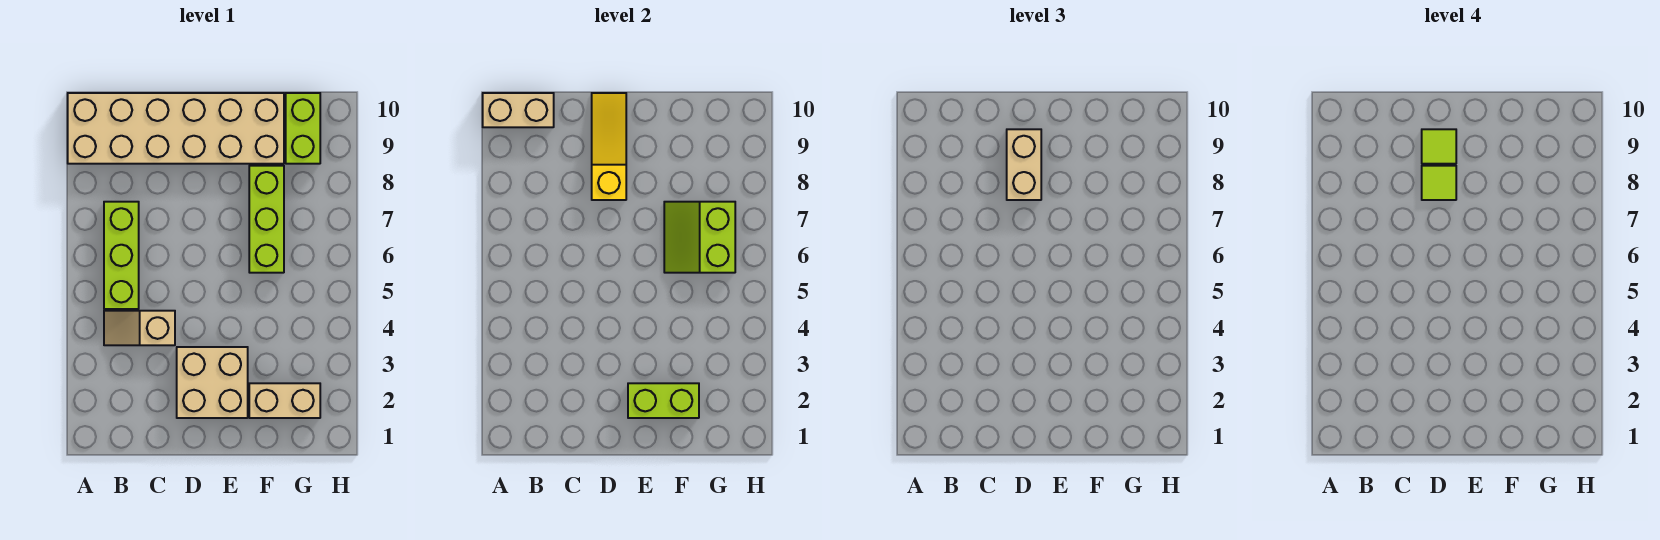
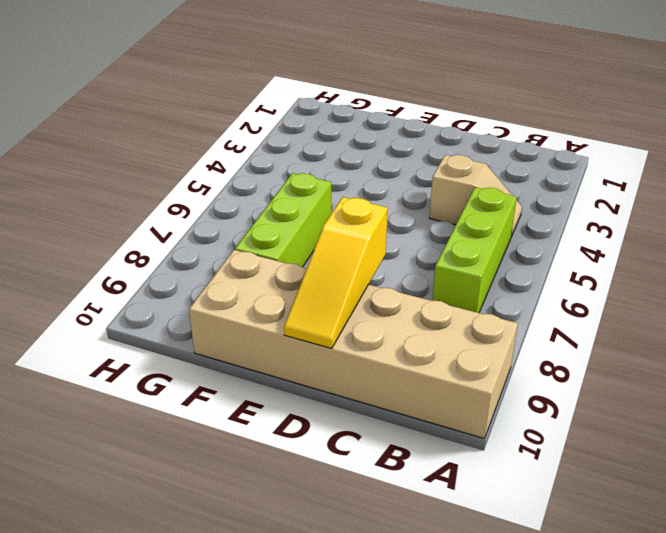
none -> tan 2x2 brick [177,347,248,418]
none -> tan 1x2 brick [249,383,320,418]
none -> lime 1x2 brick [286,93,320,164]

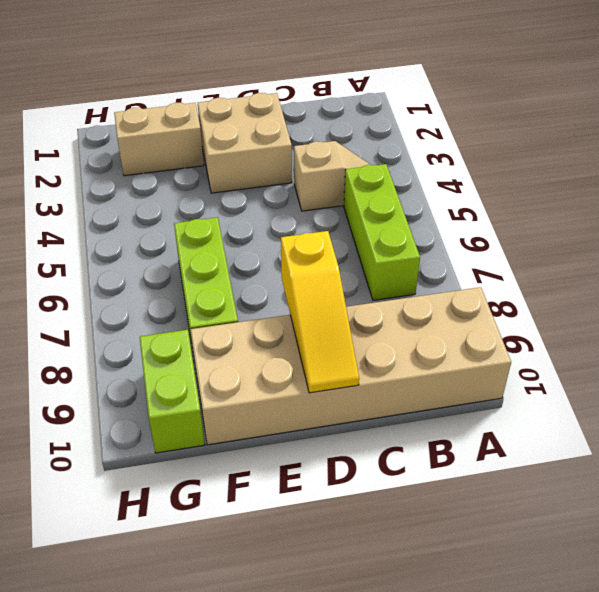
none -> tan 1x2 brick [483,93,554,127]
none -> lime 1x2 brick [628,383,699,418]
none -> lime 2x2 slope [664,202,735,273]

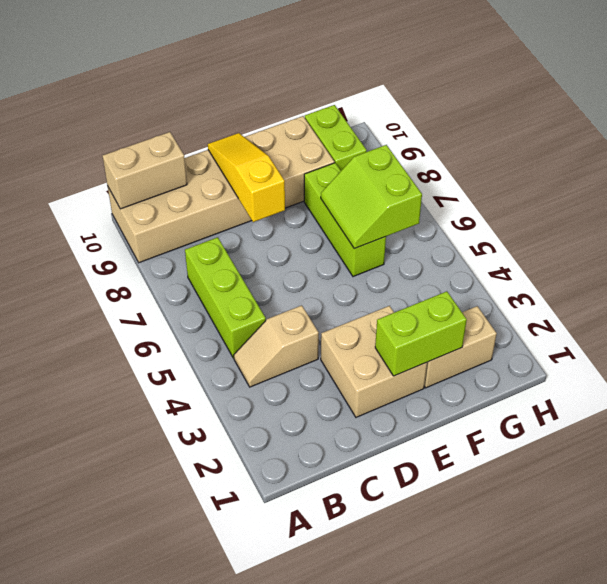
none -> tan 1x2 brick [1007,129,1041,200]
none -> lime 1x1 tile [1422,166,1456,200]
none -> lime 1x1 tile [1422,129,1456,164]

